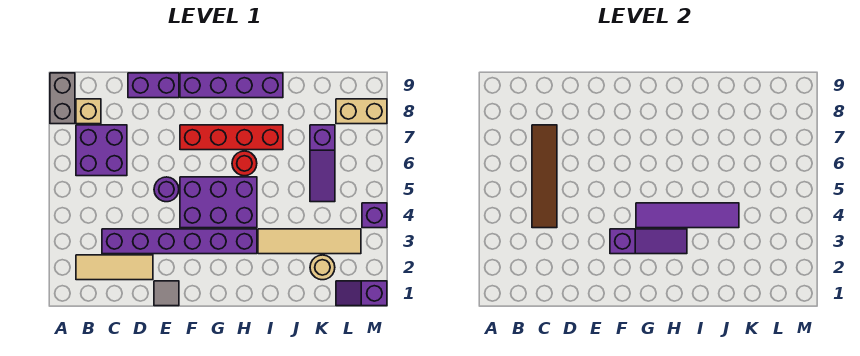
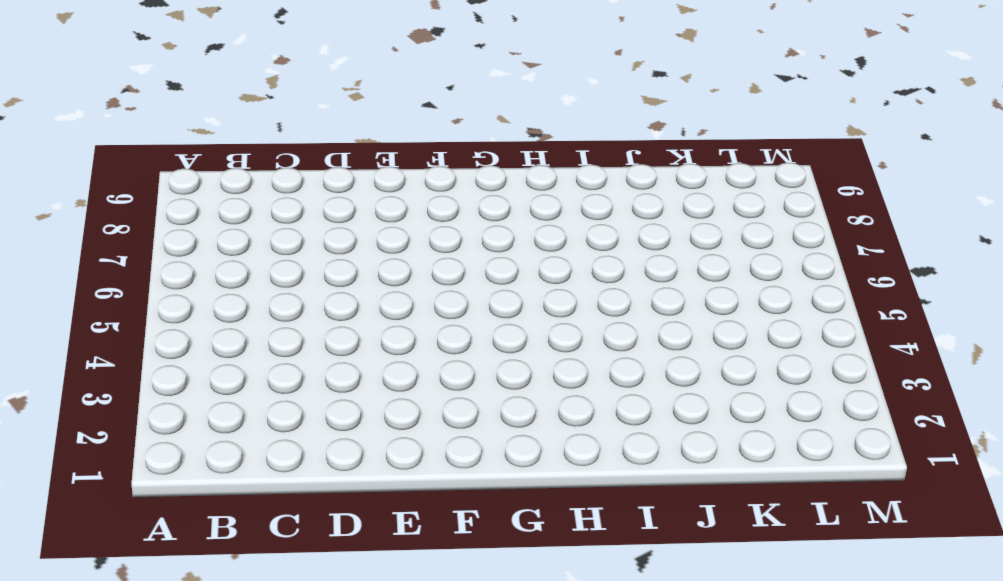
none -> grey 1x2 brick [50,73,75,124]
none -> tan 1x3 tile [76,255,153,280]
none -> purple 2x2 brick [76,125,127,176]

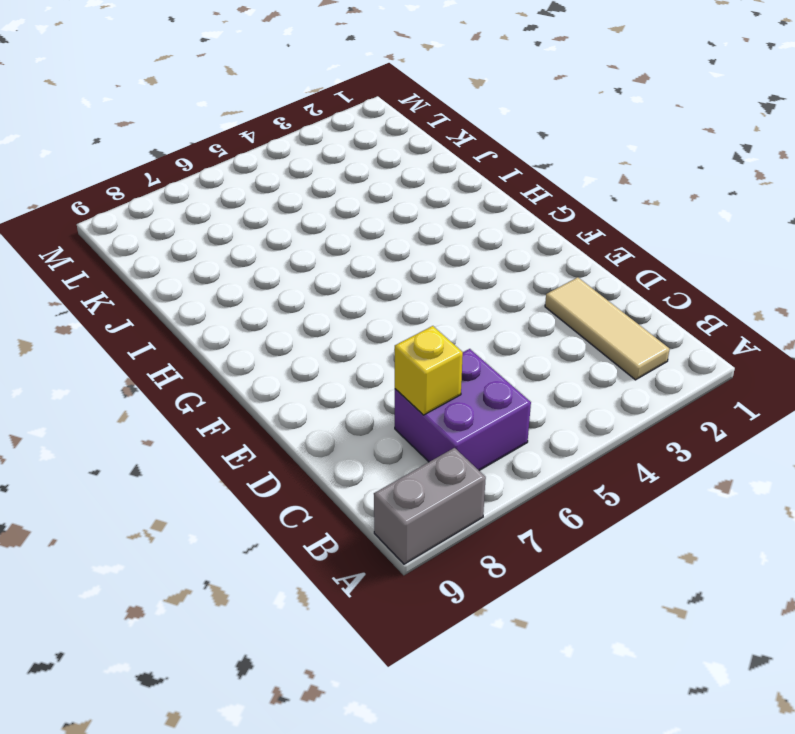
yellow 1x1 brick [395,326,463,415] -> brown 1x4 tile [532,125,557,228]
none -> tan 1x1 brick [76,99,101,124]
none -> purple 1x6 brick [102,229,257,254]
none -> purple 1x2 brick [128,73,179,98]

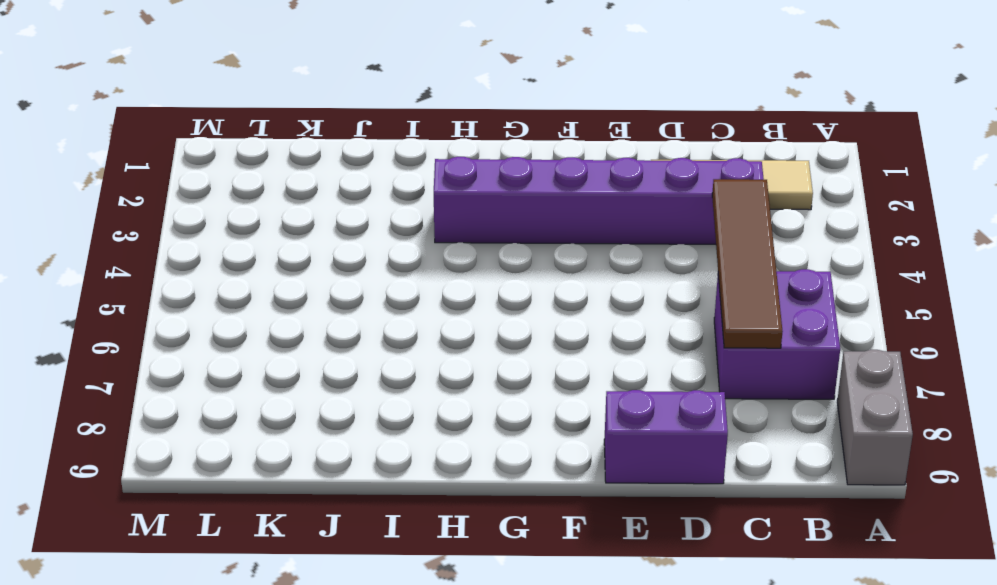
none -> tan 1x1 brick [76,99,101,124]
none -> grey 1x1 tile [154,281,179,306]
none -> purple 1x1 round brick [154,177,179,202]

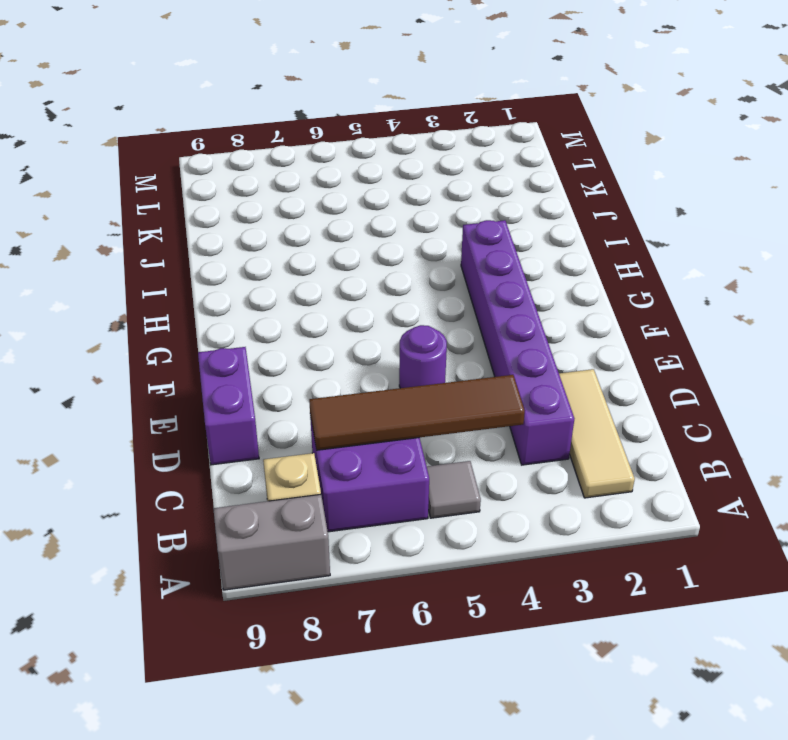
grey 1x1 tile [427,461,481,518] -> grey 1x1 tile moved to [154,281,179,306]
none -> purple 2x3 brick [180,177,257,228]
none -> red 1x4 brick [180,125,283,150]
none -> purple 1x4 brick [180,73,283,98]

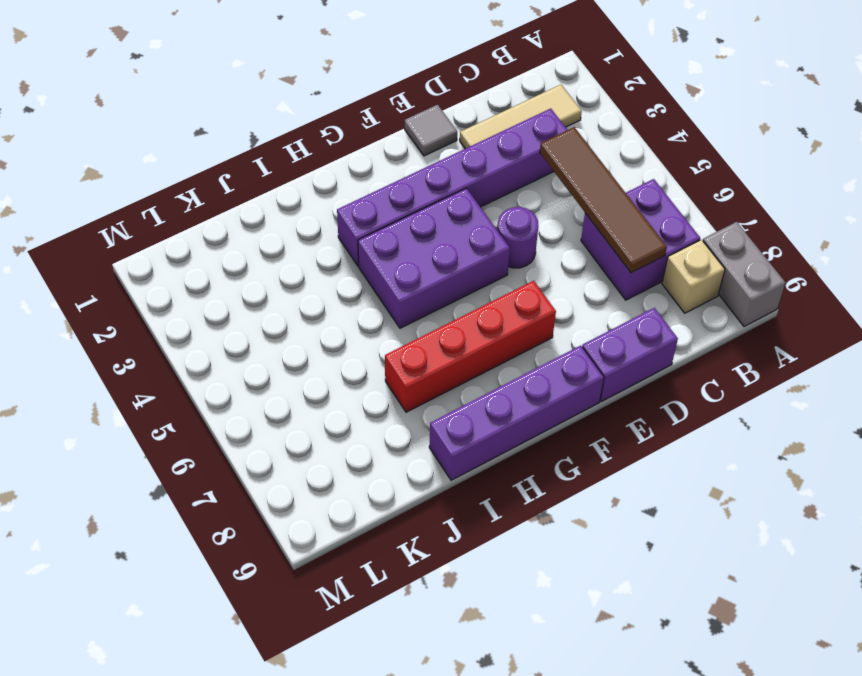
none -> red 1x1 round brick [232,151,257,176]
none -> tan 1x4 tile [258,229,361,254]
none -> tan 1x1 round brick [310,255,335,280]

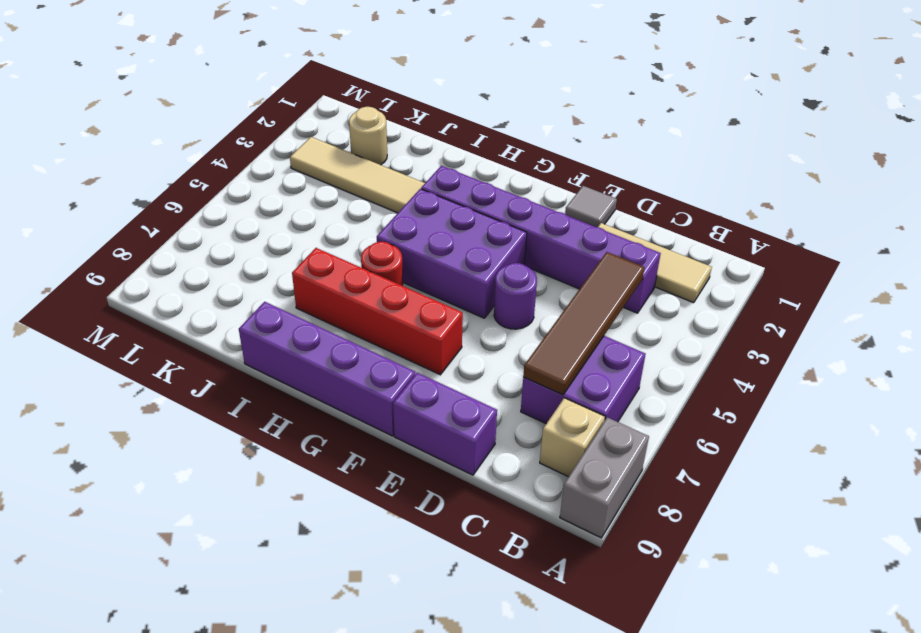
none -> purple 1x3 slope [310,125,335,202]
none -> purple 1x2 slope [336,281,387,306]
none -> tan 1x2 brick [336,99,387,124]

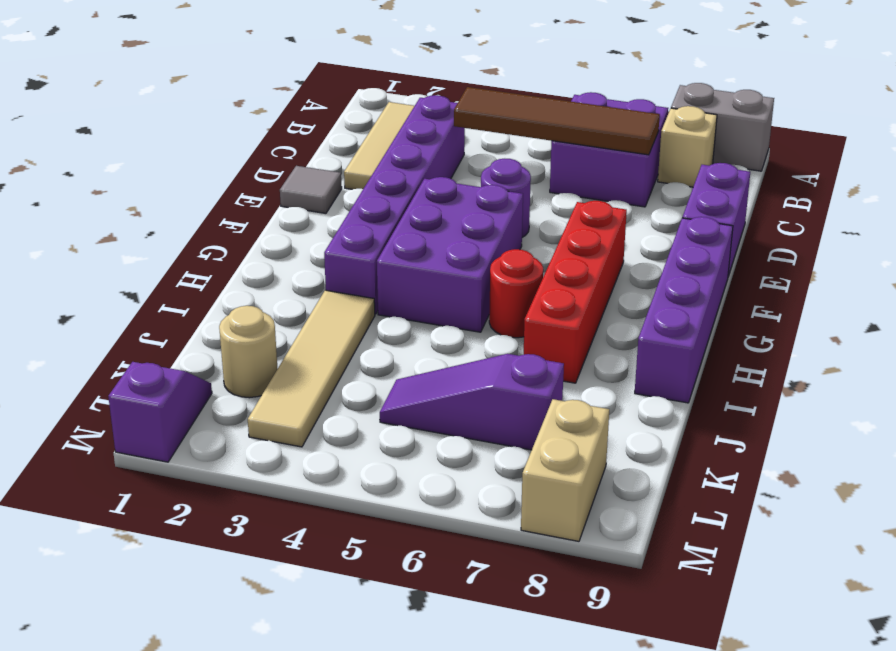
none -> purple 1x1 brick [362,203,387,228]
none -> purple 1x3 slope [610,229,687,254]
none -> purple 1x4 tile [636,203,739,228]

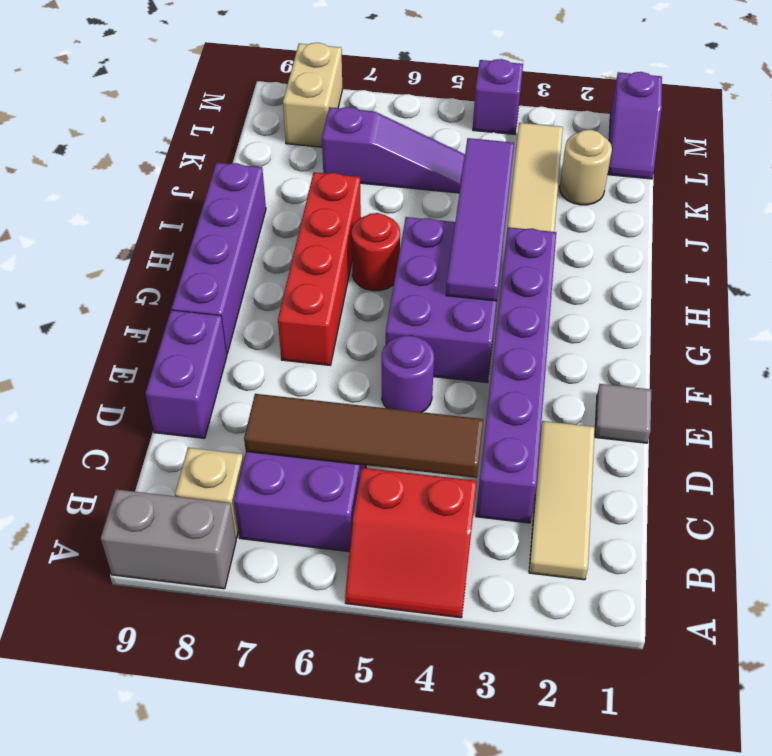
red 2x2 slope [345,468,477,618] -> none
none -> purple 1x3 slope [610,229,687,254]

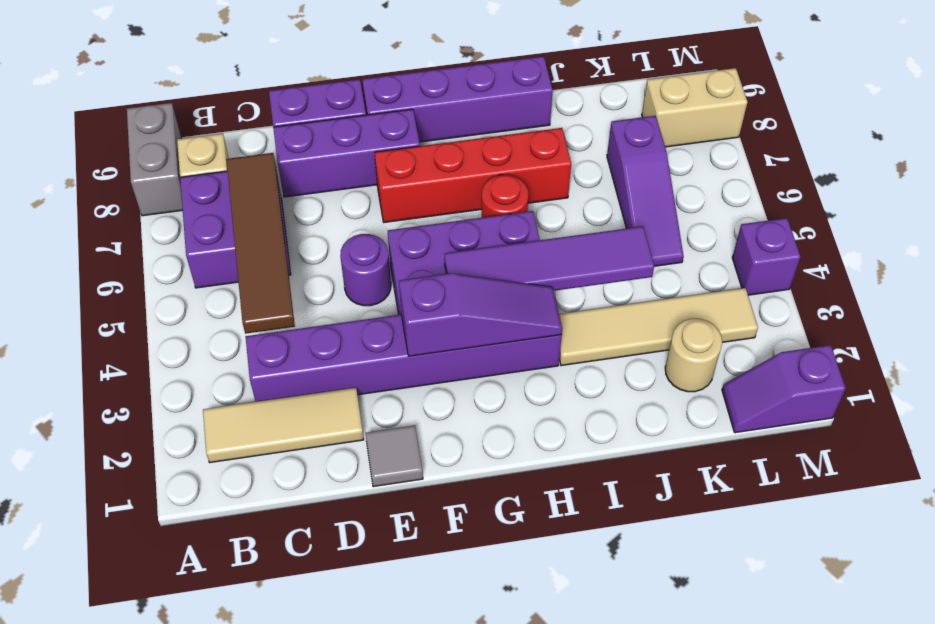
purple 1x3 brick [273,109,420,197] -> none

